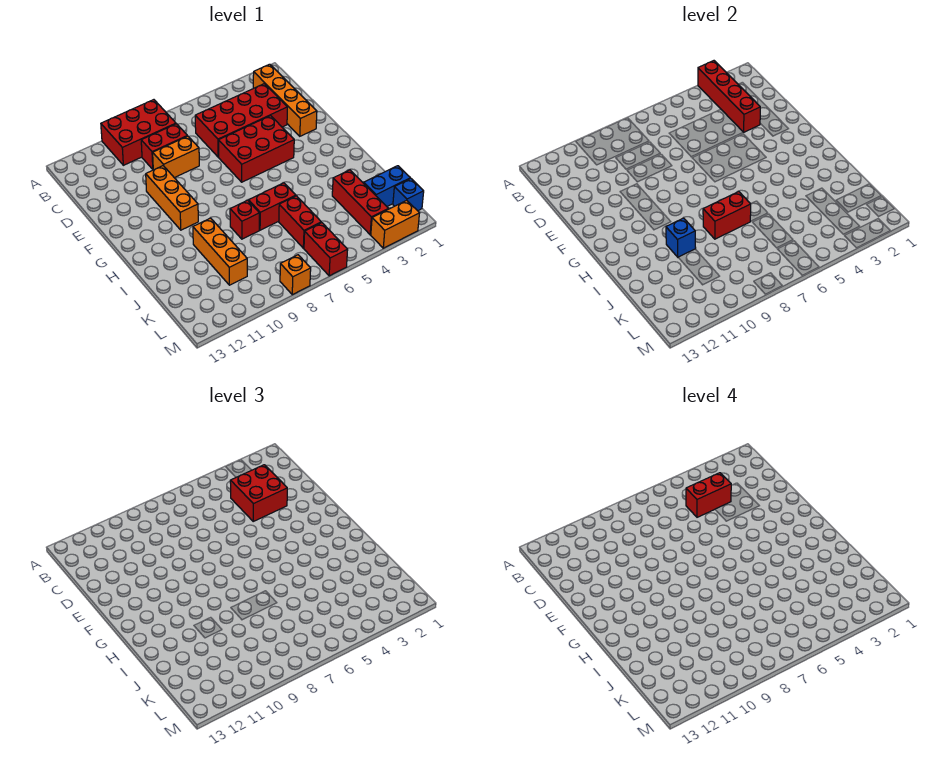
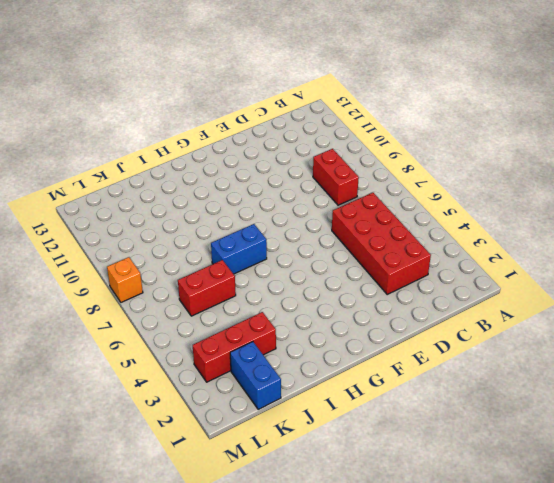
blue 1x2 brick [211,224,267,274] -> red 1x2 brick [249,183,296,230]
none -> red 2x3 brick [101,100,176,165]
none -> orange 1x4 brick [253,64,317,136]
none -> orange 1x2 brick [153,136,199,178]

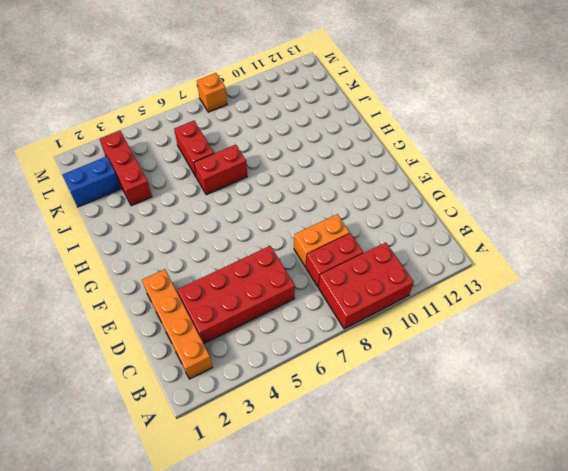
none -> red 2x3 brick [218,116,294,182]
none -> orange 1x3 brick [146,166,198,230]
none -> red 1x1 brick [230,200,259,239]

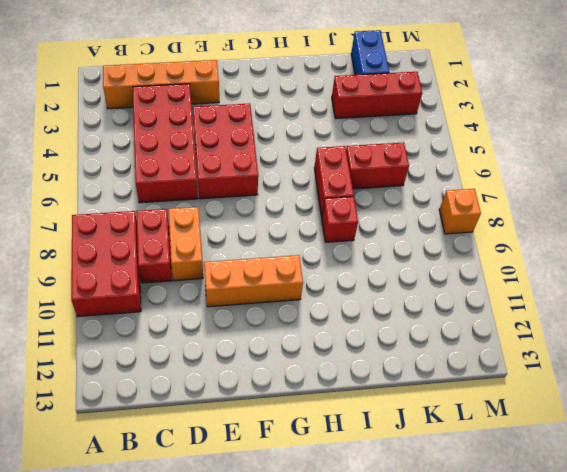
none -> orange 1x3 brick [193,218,247,285]
none -> blue 1x1 brick [393,178,424,211]
none -> red 1x2 brick [304,223,348,276]

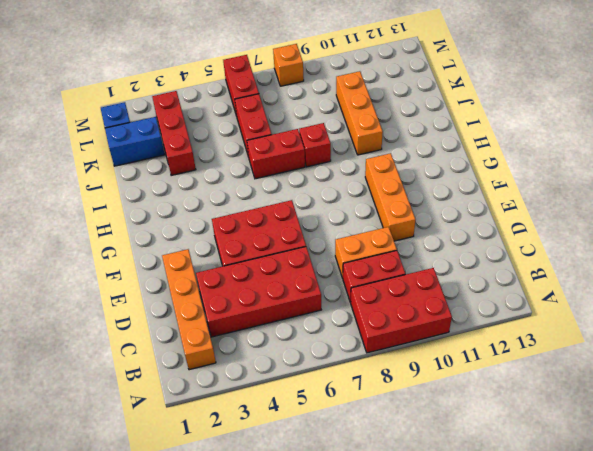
none -> orange 1x2 brick [371,200,420,248]
none -> red 1x4 brick [698,61,760,132]
none -> red 1x2 brick [703,192,751,239]

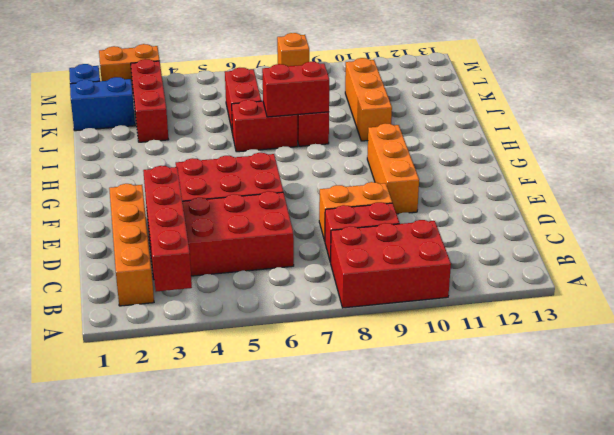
none -> red 1x2 brick [304,223,348,276]
none -> blue 1x1 brick [666,218,696,257]
none -> red 2x2 brick [230,465,287,521]

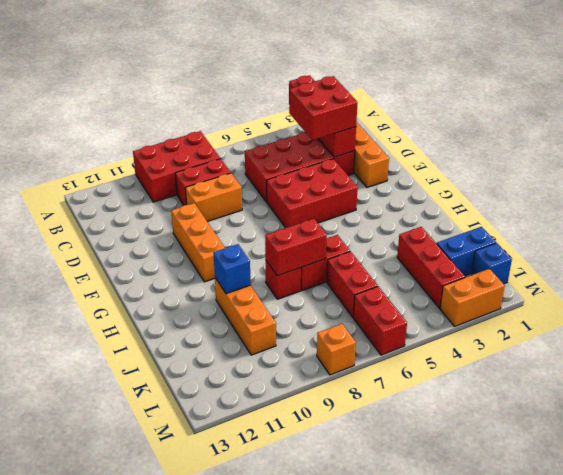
none -> red 1x2 brick [686,473,731,517]

